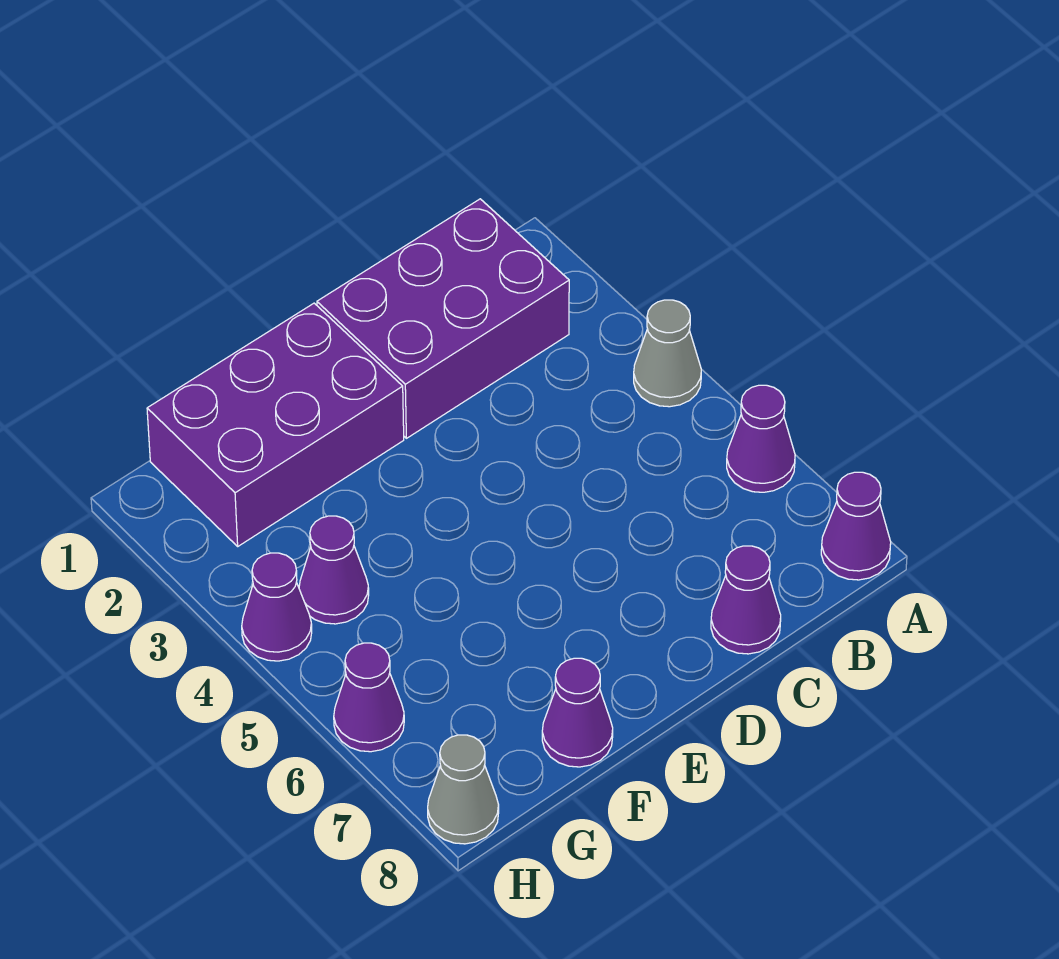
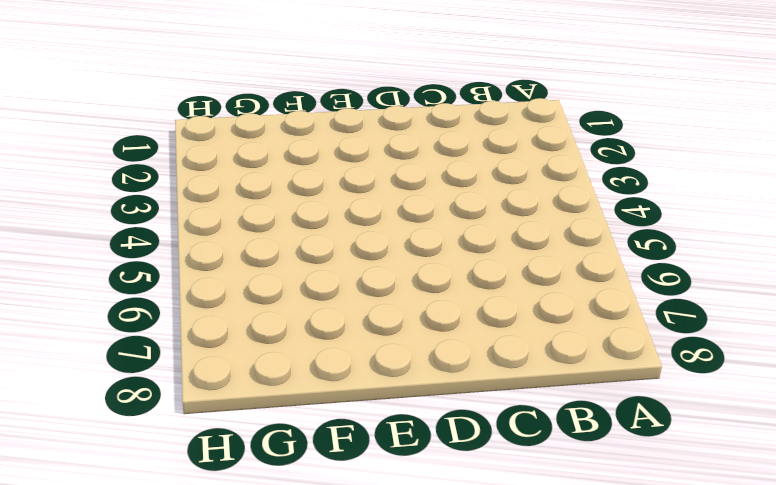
none -> grey 1x1 cone [634,300,701,407]
none -> purple 1x1 cone [727,385,795,492]

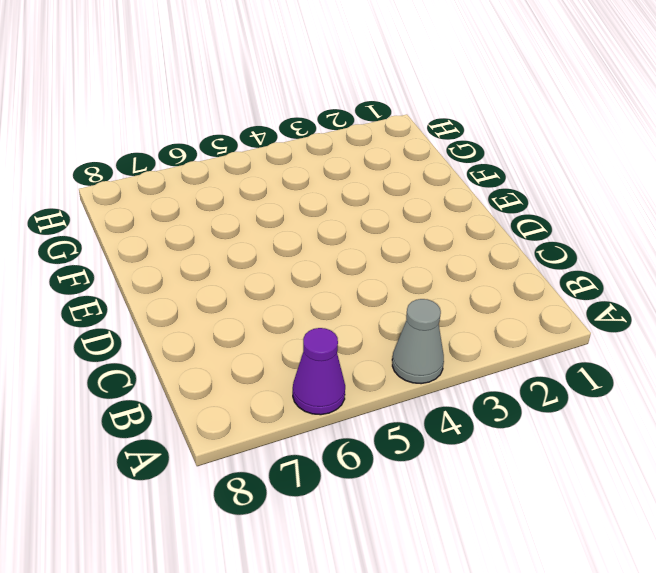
none -> purple 1x1 cone [821,472,891,580]
none -> purple 2x3 brick [317,199,569,438]

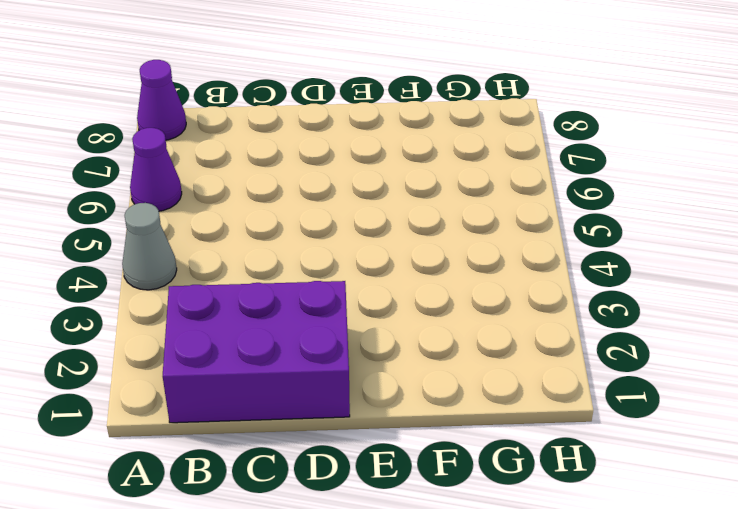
none -> purple 1x1 cone [711,546,781,654]
none -> purple 2x3 brick [147,303,404,546]

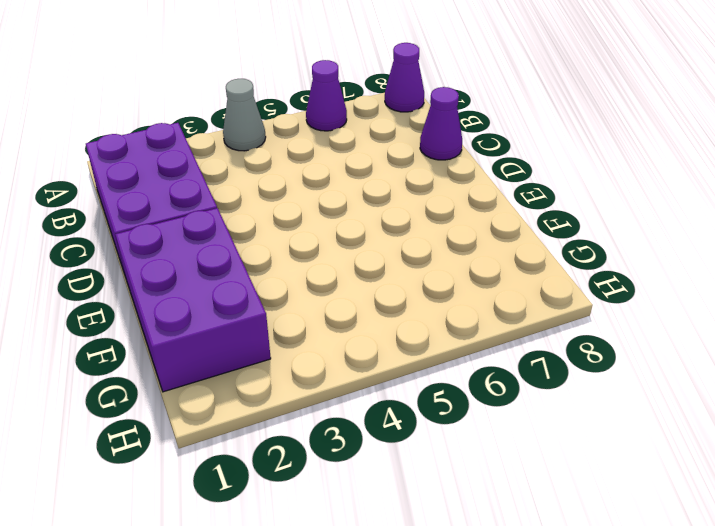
none -> purple 1x1 cone [542,658,613,767]
none -> purple 1x1 cone [299,516,369,624]

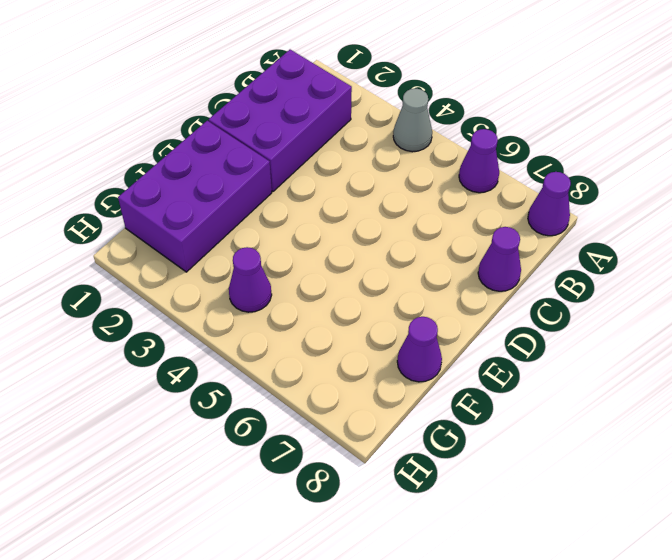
none -> purple 1x1 cone [242,553,312,661]
none -> purple 1x1 cone [334,643,404,752]

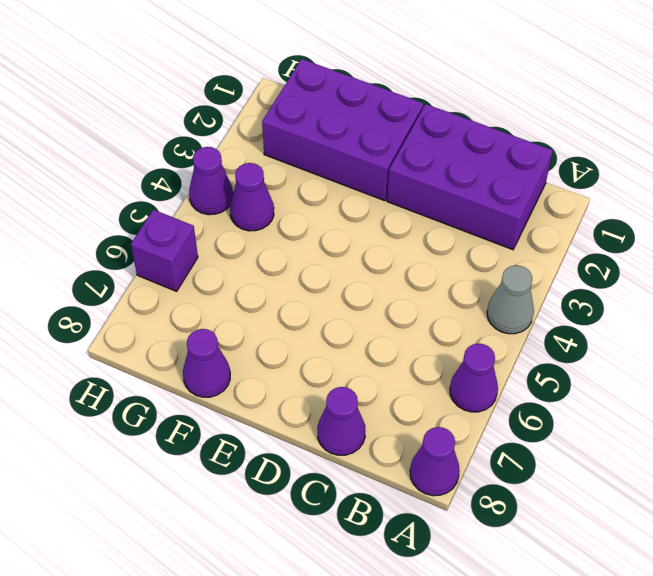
purple 1x1 brick [131,210,198,291] -> purple 1x1 cone [334,643,404,752]
none -> grey 1x1 cone [428,735,499,844]

